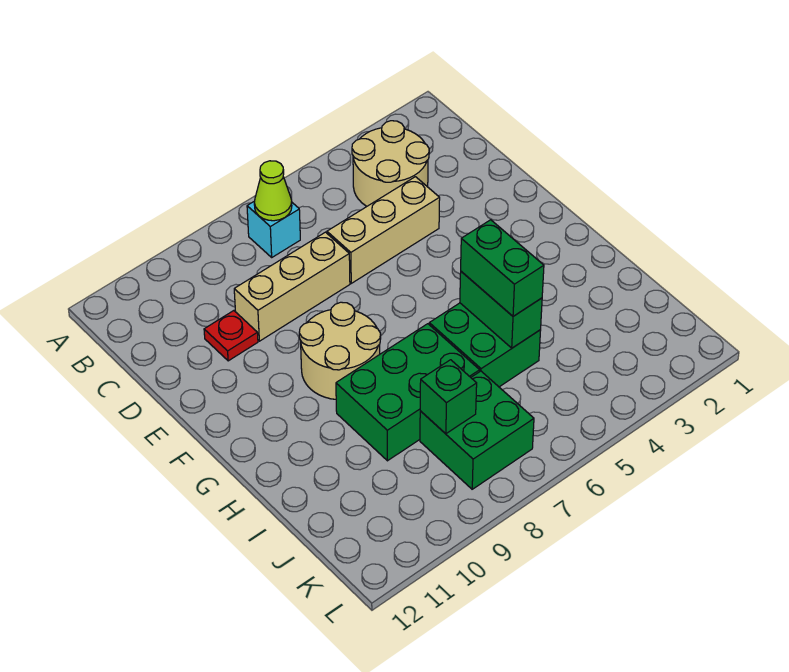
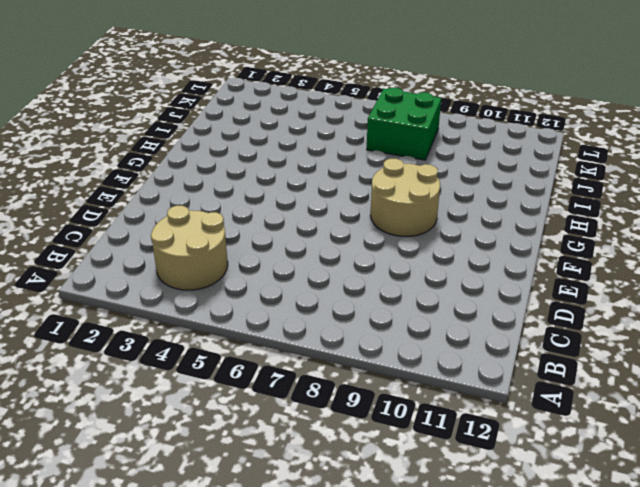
none -> cyan 1x1 brick [247,201,300,257]
none -> tan 1x3 brick [327,177,440,283]
none -> tan 1x3 brick [234,232,350,341]

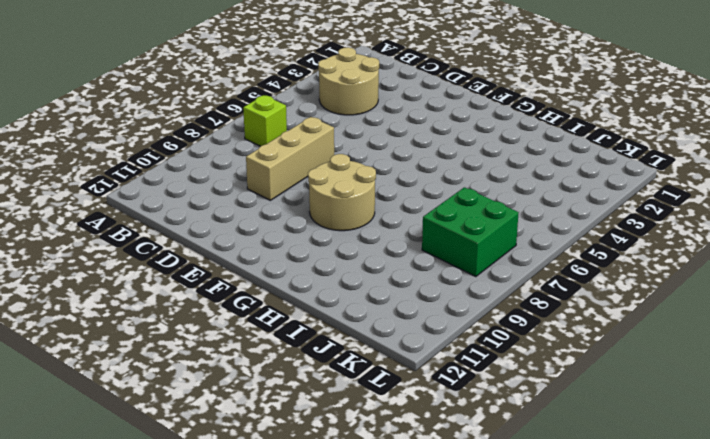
lime 1x1 brick [243,96,287,146] -> cyan 1x1 brick [247,201,300,257]
none -> tan 1x3 brick [327,177,440,283]
none -> red 1x1 plate [204,311,258,361]
none -> green 2x2 brick [429,303,541,387]

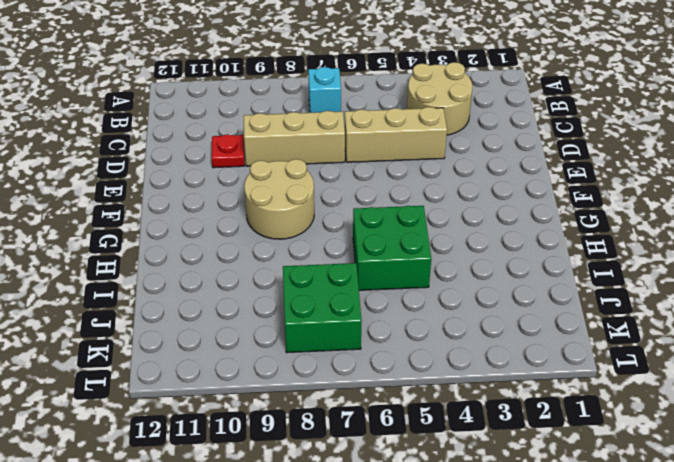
none -> green 2x3 brick [336,324,480,461]
none -> lime 1x1 cone [254,161,292,221]
none -> green 1x2 brick [460,272,542,348]

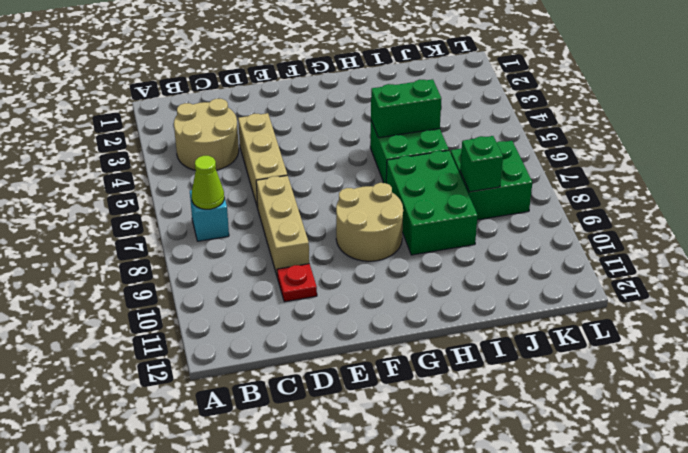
none -> green 1x2 brick [461,220,544,316]

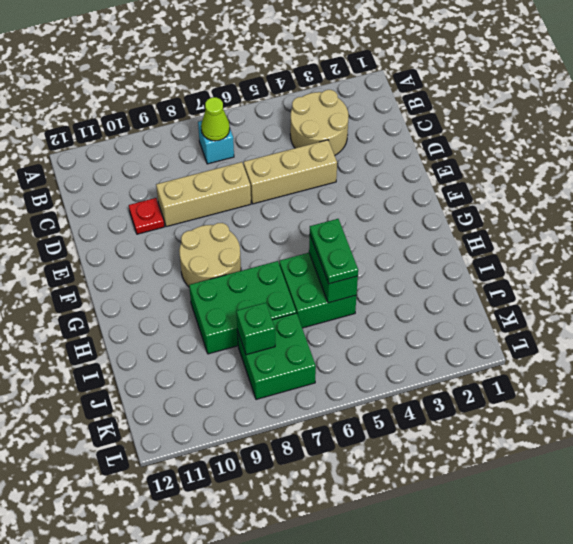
green 1x2 plate [310,219,358,284] -> green 1x2 brick [461,220,544,316]

